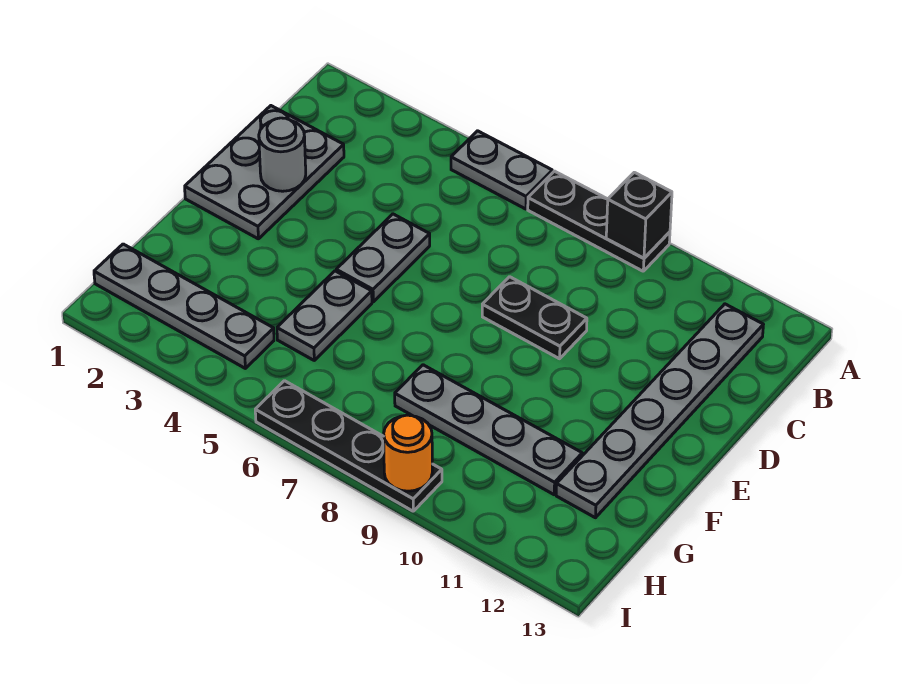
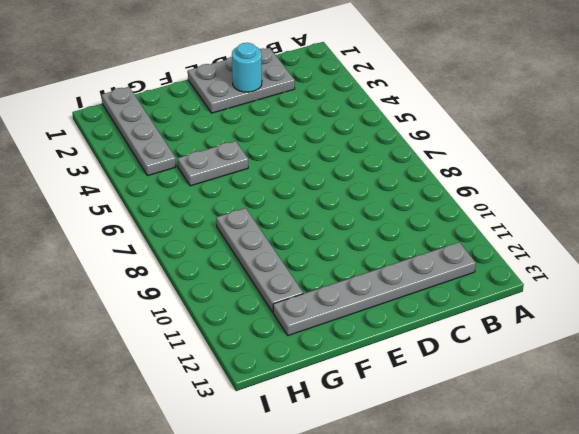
cyan 1x1 round brick [232,43,262,92] -> grey 1x1 round brick [259,118,306,191]
none -> grey 1x2 plate [451,131,552,209]
none -> black 1x3 plate [528,171,670,271]
none -> grey 1x2 plate [336,214,430,302]

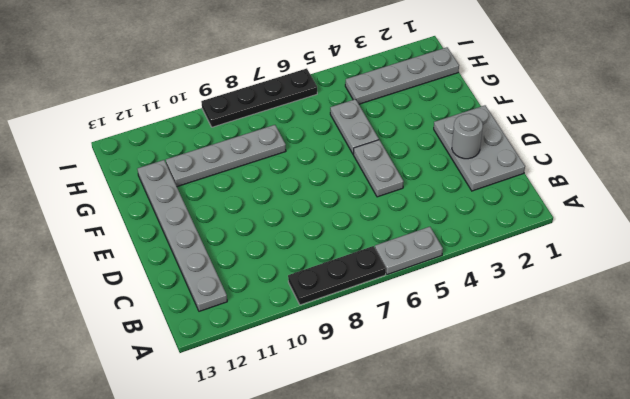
none -> black 1x2 plate [482,277,587,359]
none -> black 1x1 brick [606,172,672,258]
none -> orange 1x1 round brick [384,415,432,491]

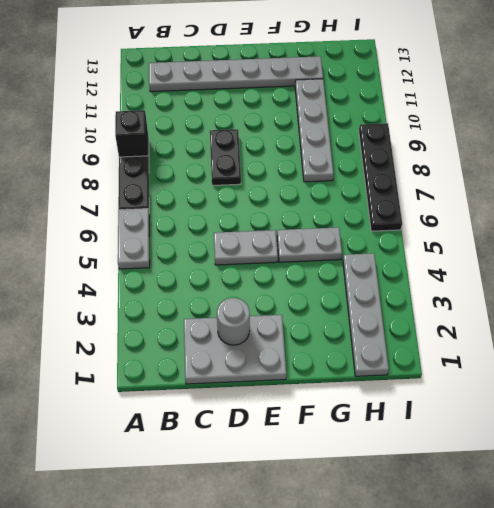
none -> orange 1x1 round brick [384,415,432,491]

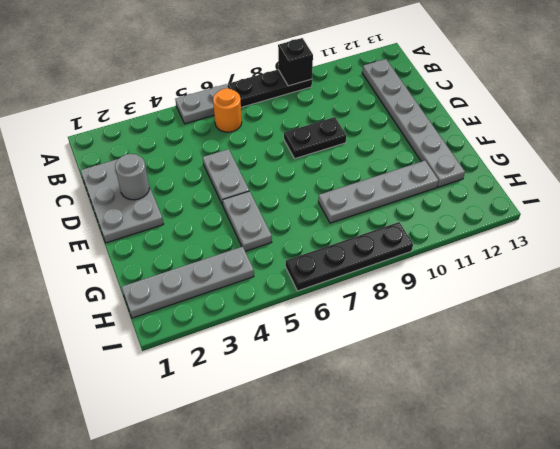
orange 1x1 round brick [213,88,242,132] -> orange 1x1 round brick moved to [384,415,432,491]

